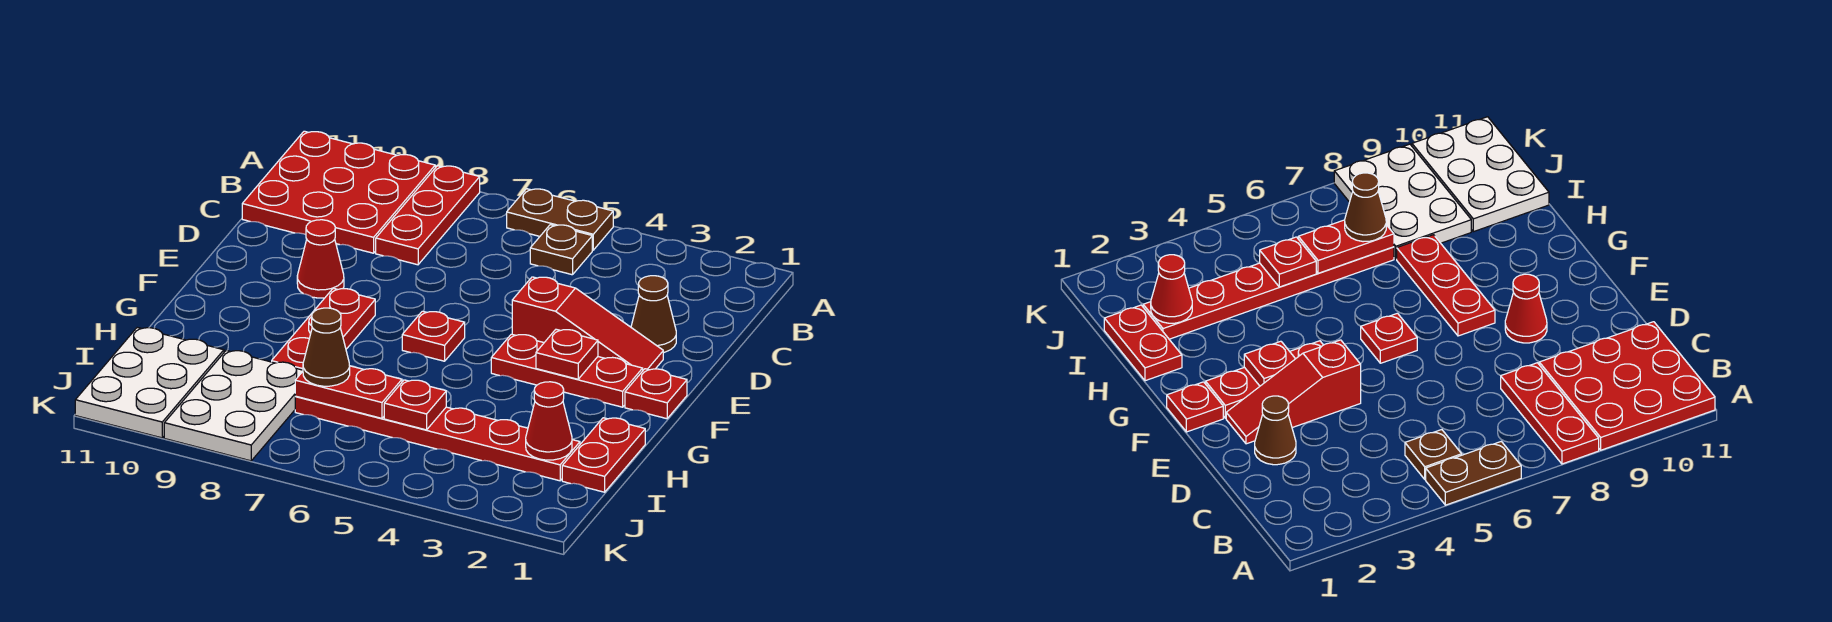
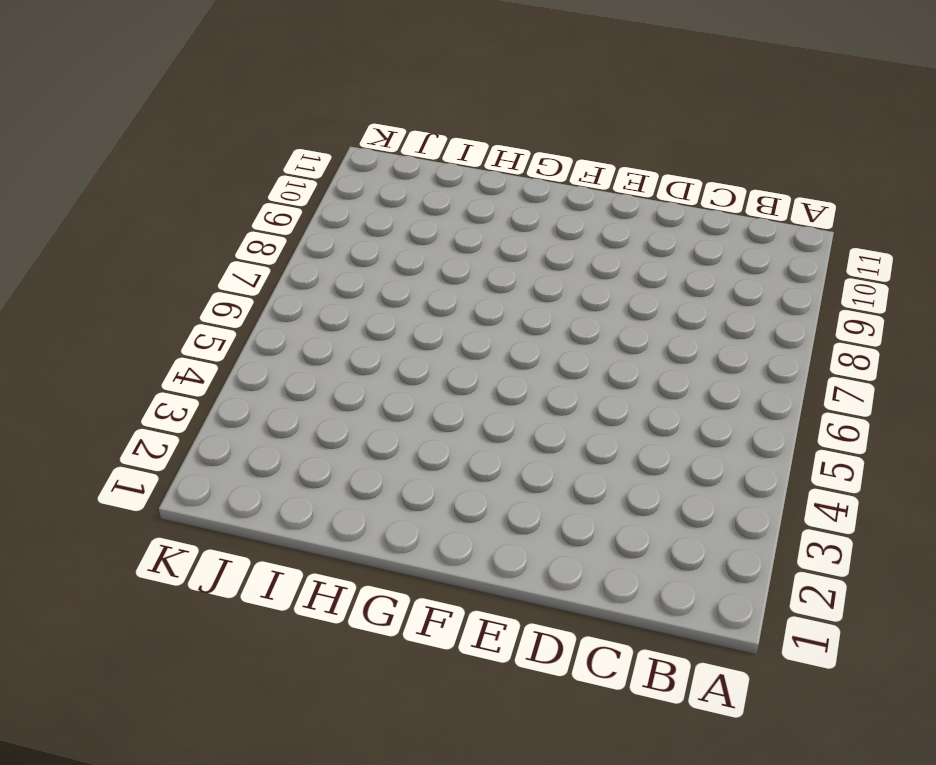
none -> brown 1x2 plate [507,189,613,250]
none -> red 1x3 plate [376,166,480,265]
none -> red 3x3 plate [242,131,435,253]

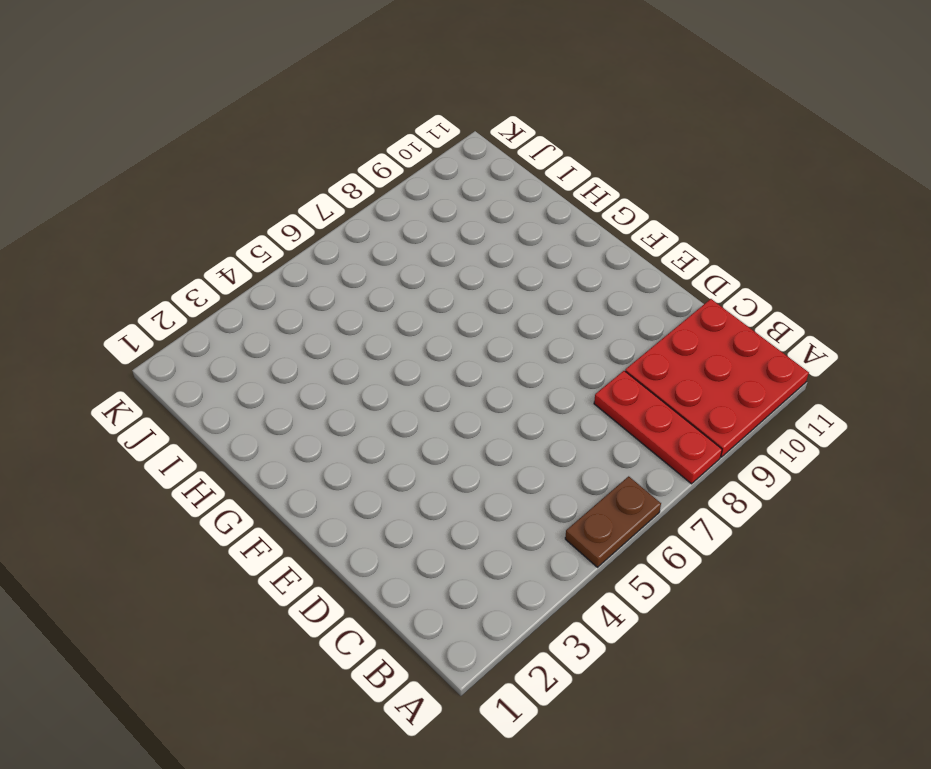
none -> brown 1x1 plate [530,225,592,275]
none -> brown 1x1 cone [631,276,676,353]
none -> red 1x3 slope [512,277,663,370]

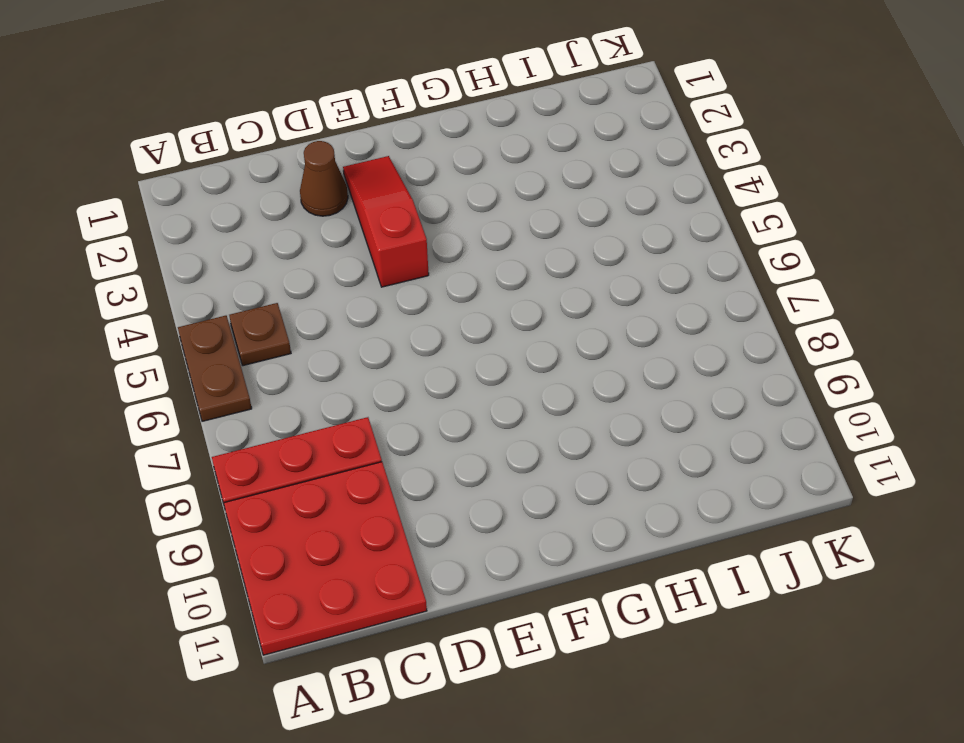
none -> red 1x1 cone [297,220,344,298]
none -> red 1x1 plate [625,369,687,419]
none -> red 1x3 plate [491,334,643,407]

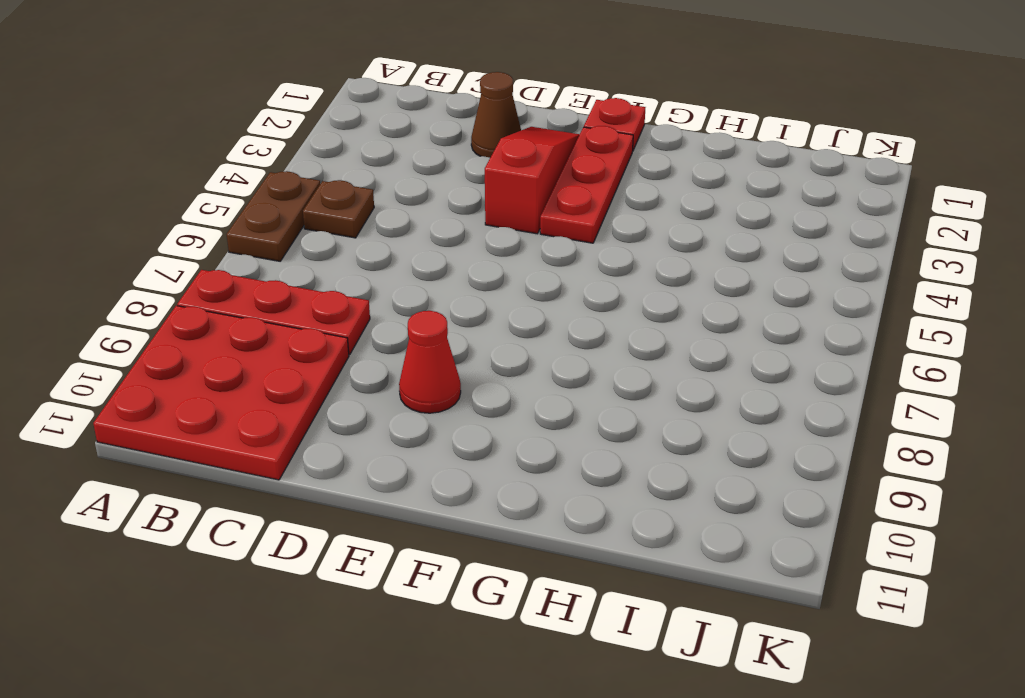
none -> red 1x1 plate [402,311,465,361]
none -> red 1x3 plate [272,288,375,370]
none -> red 1x2 plate [562,418,645,492]

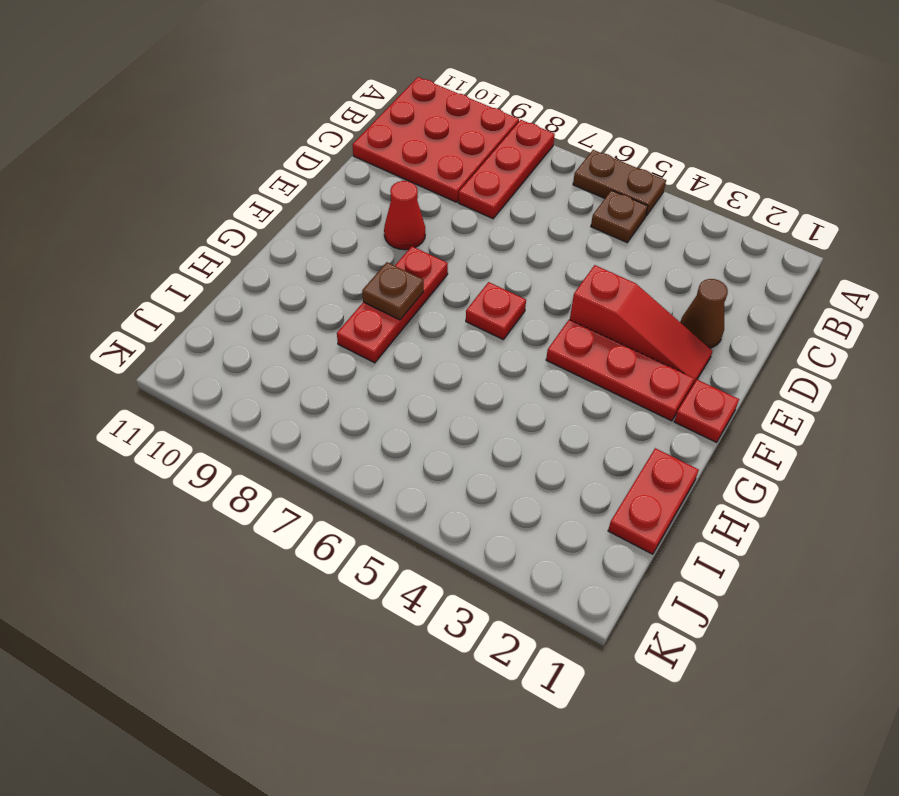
brown 1x1 plate [362,262,424,320] -> none
none -> red 1x6 plate [295,396,580,481]
none -> white 2x3 plate [164,350,303,461]
none -> white 2x3 plate [75,327,224,438]

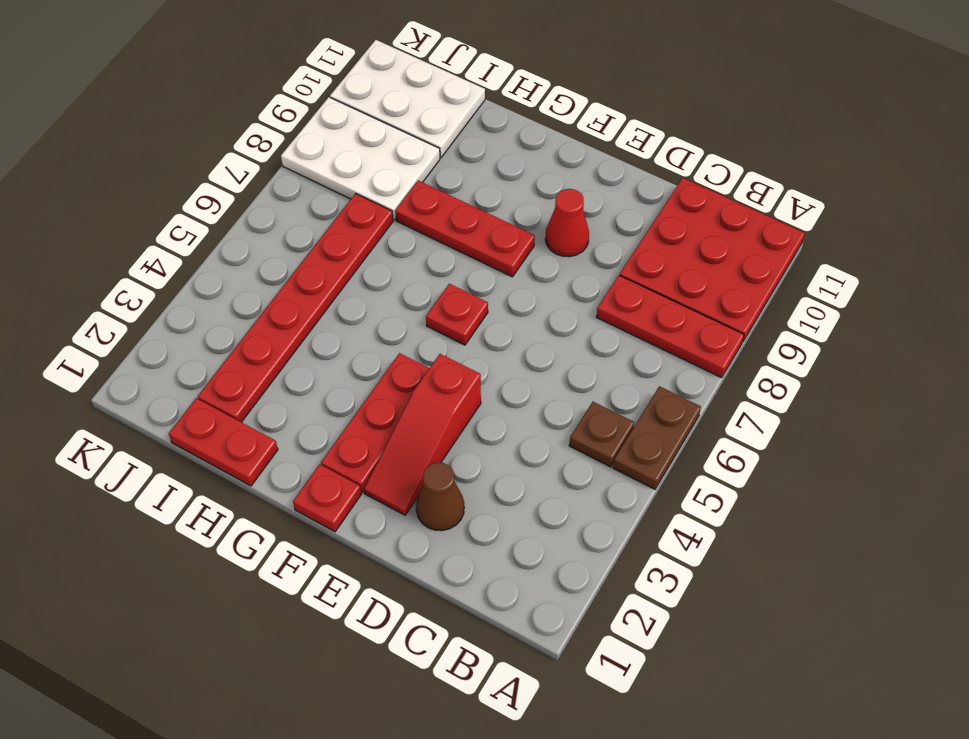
none -> red 1x1 plate [536,329,598,379]
none -> red 1x1 cone [526,382,572,460]
none -> red 1x1 plate [384,380,446,430]

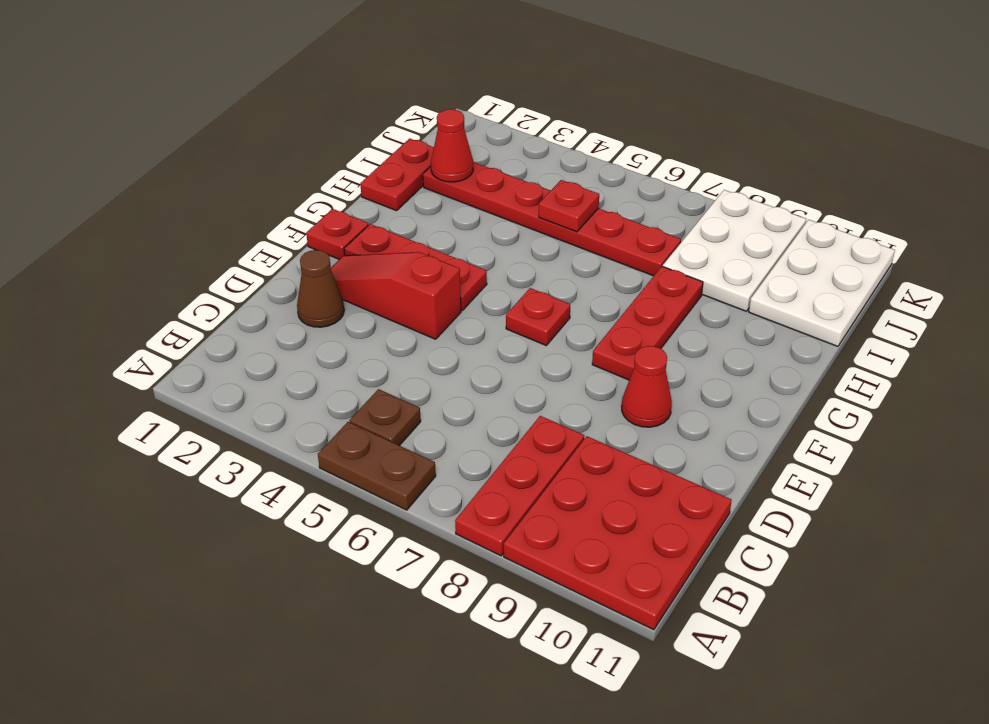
none -> red 1x1 plate [536,329,598,379]
none -> red 1x2 plate [295,366,402,418]
none -> brown 1x1 cone [303,308,350,386]

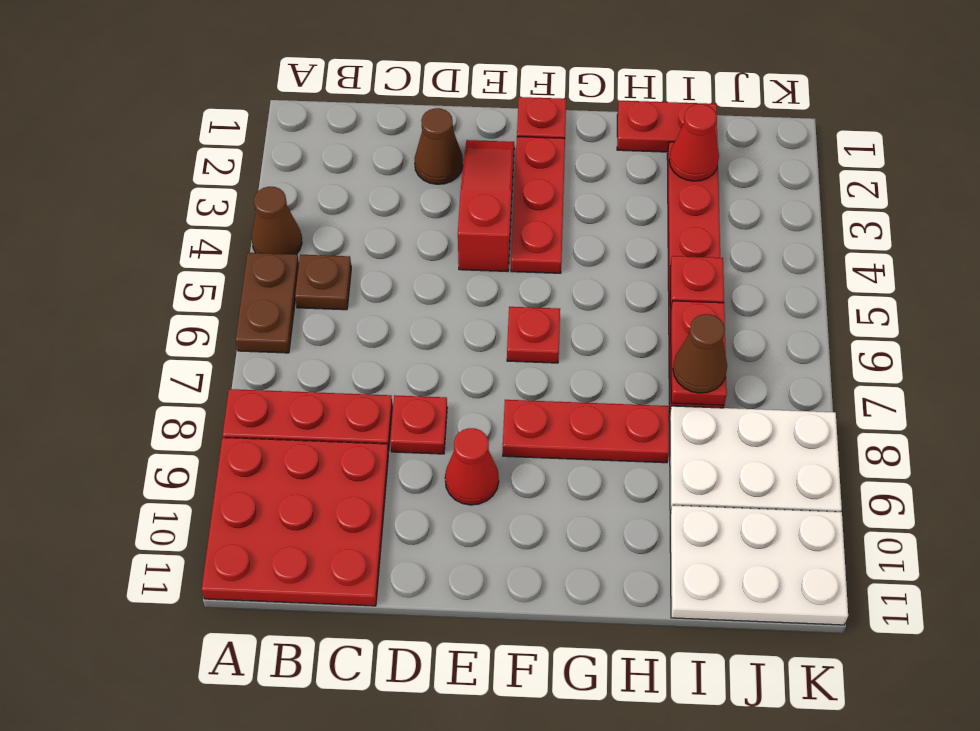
brown 1x1 cone [252,187,302,254] -> none
red 1x1 plate [390,395,447,454] -> red 1x1 plate moved to [536,329,598,379]

